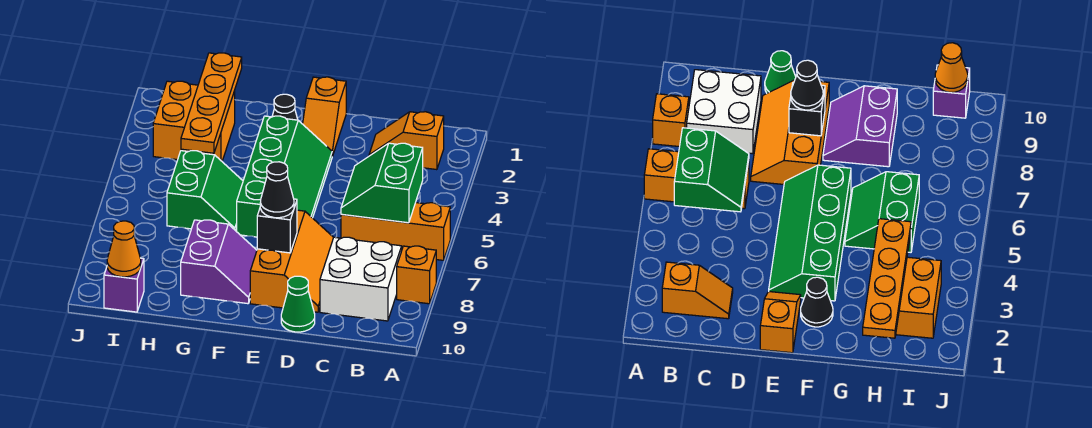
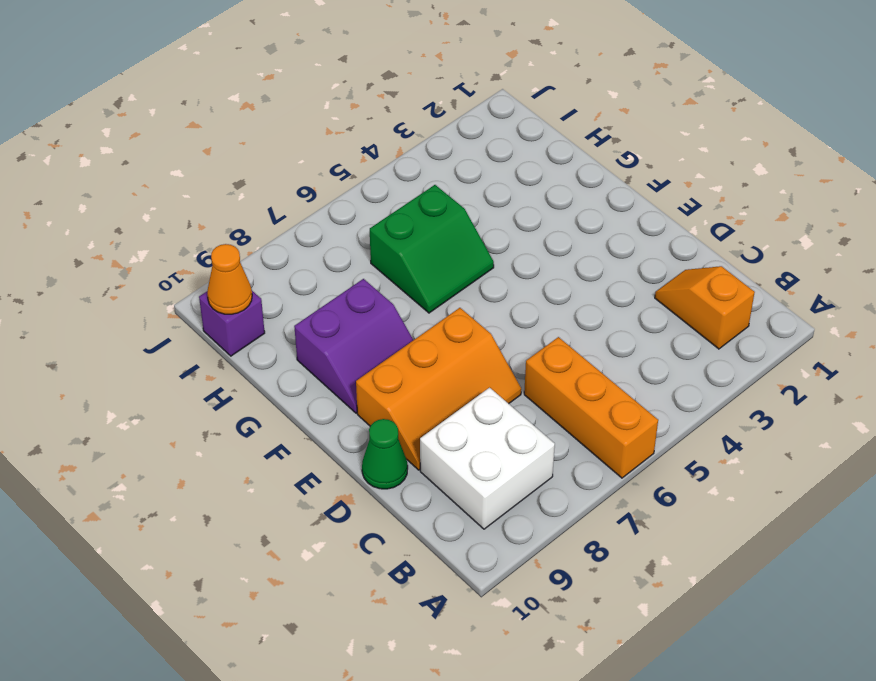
none -> orange 1x1 brick [397,246,436,304]
none -> orange 1x2 slope [303,77,346,156]
none -> green 2x4 slope [237,116,332,237]

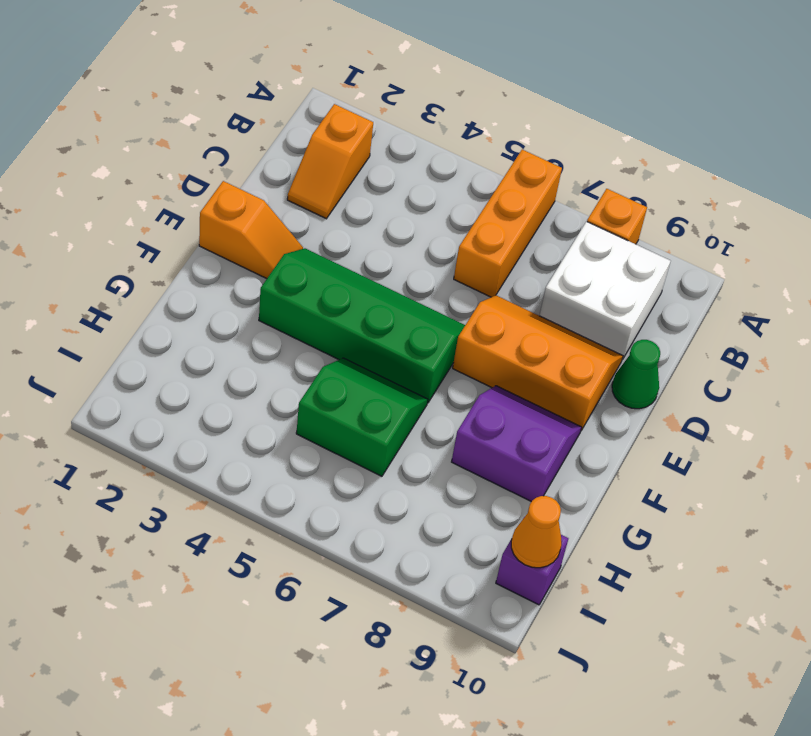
none -> black 1x1 cone [272,94,298,120]
none -> orange 2x2 brick [153,81,235,161]
none -> green 2x2 slope [341,143,423,223]

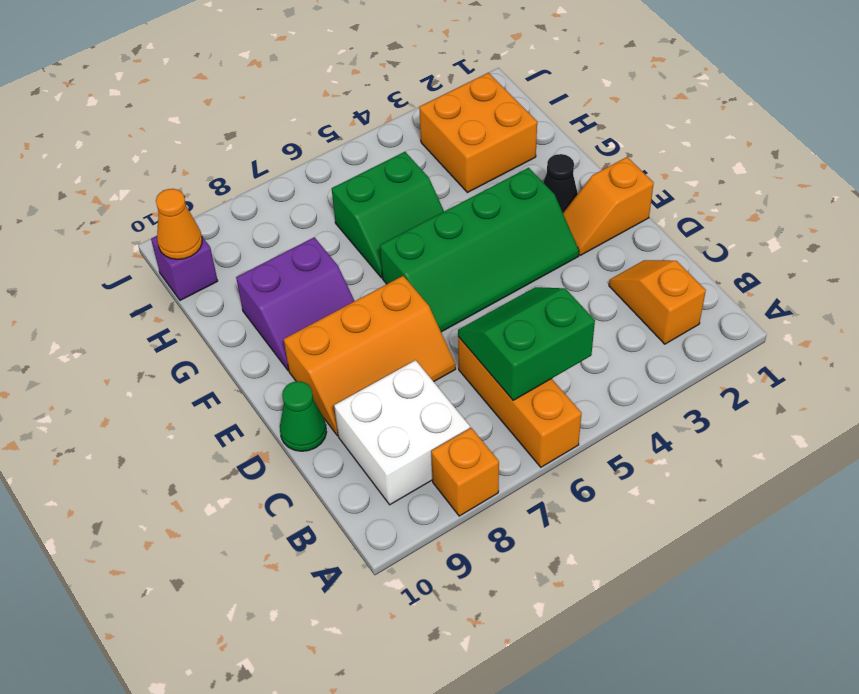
none -> black 1x1 brick [257,199,297,253]
none -> orange 1x4 plate [181,53,242,153]
none -> black 1x1 cone [260,162,294,218]

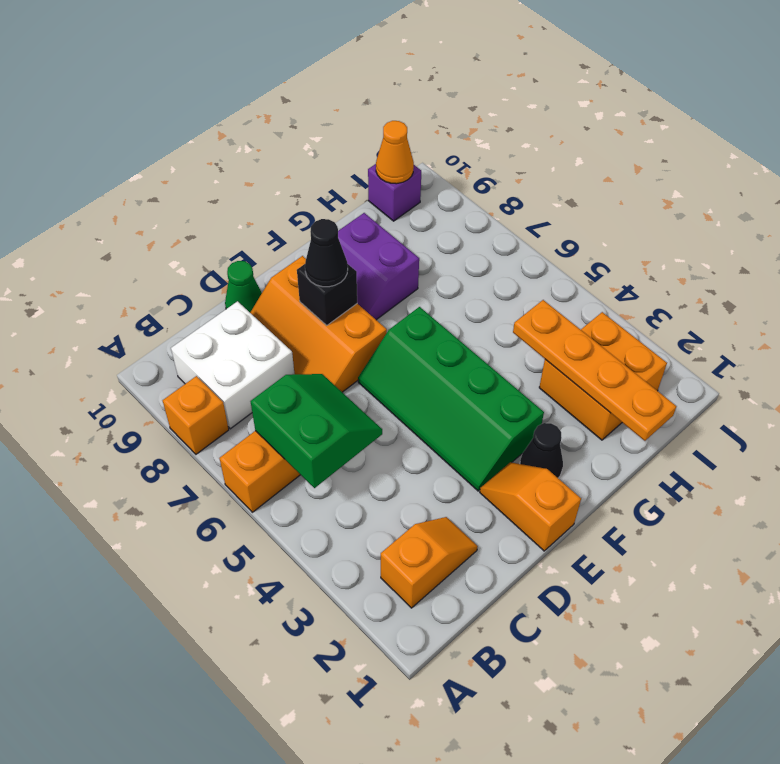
none -> green 2x2 slope [167,151,243,231]

